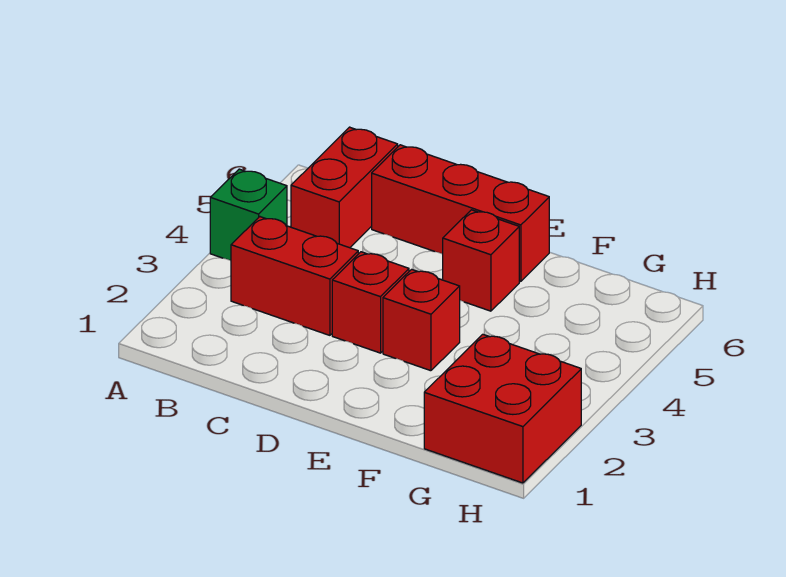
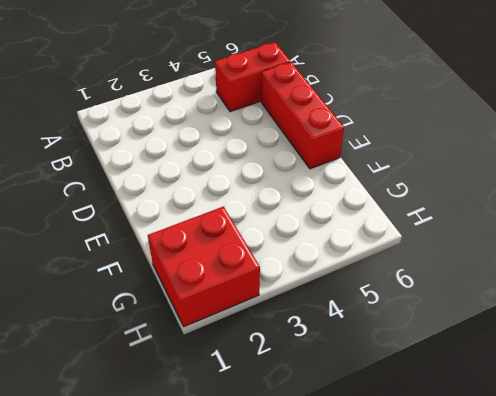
none -> green 1x1 brick [210,169,287,261]
none -> red 1x2 brick [231,217,358,335]

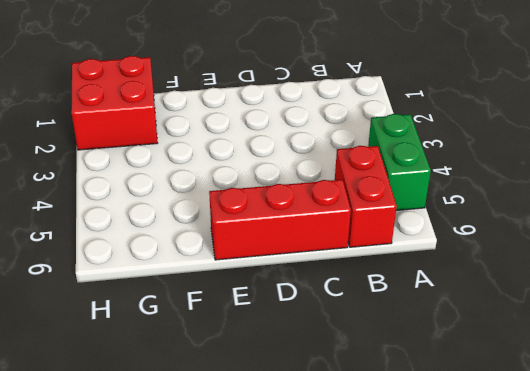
green 1x2 brick [368,114,431,210] -> green 1x1 brick [210,169,287,261]
none -> red 1x2 brick [231,217,358,335]
none -> red 1x1 brick [332,252,409,353]

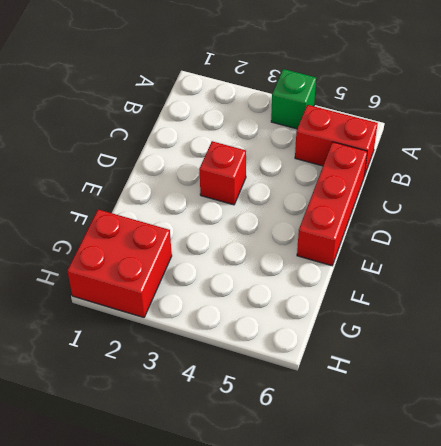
none -> red 1x2 brick [231,217,358,335]
none -> red 1x1 brick [383,269,460,371]

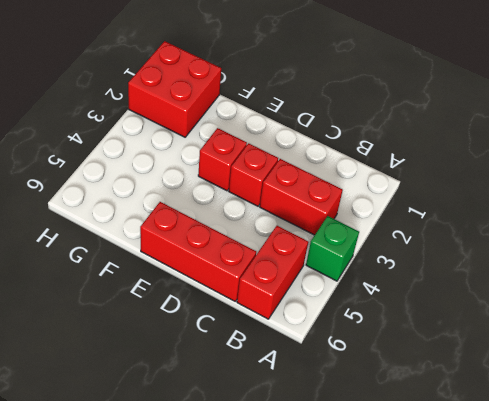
none -> red 1x1 brick [443,210,519,311]

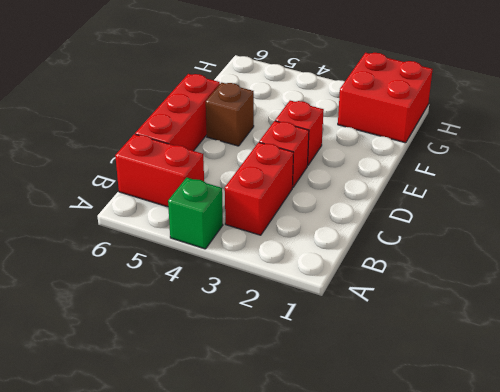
brown 1x1 brick [206,83,254,146] -> red 1x1 brick [443,210,519,311]

